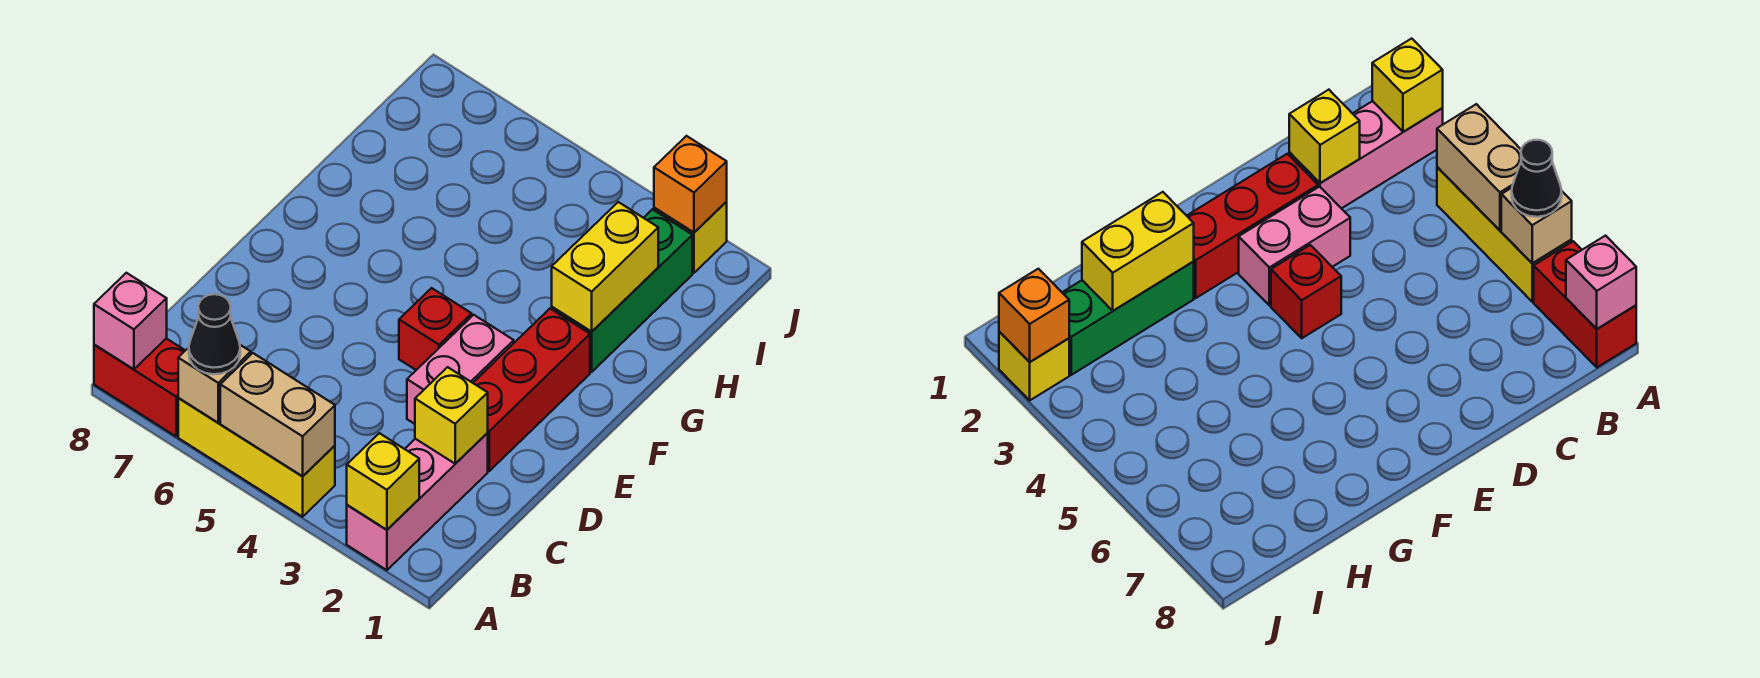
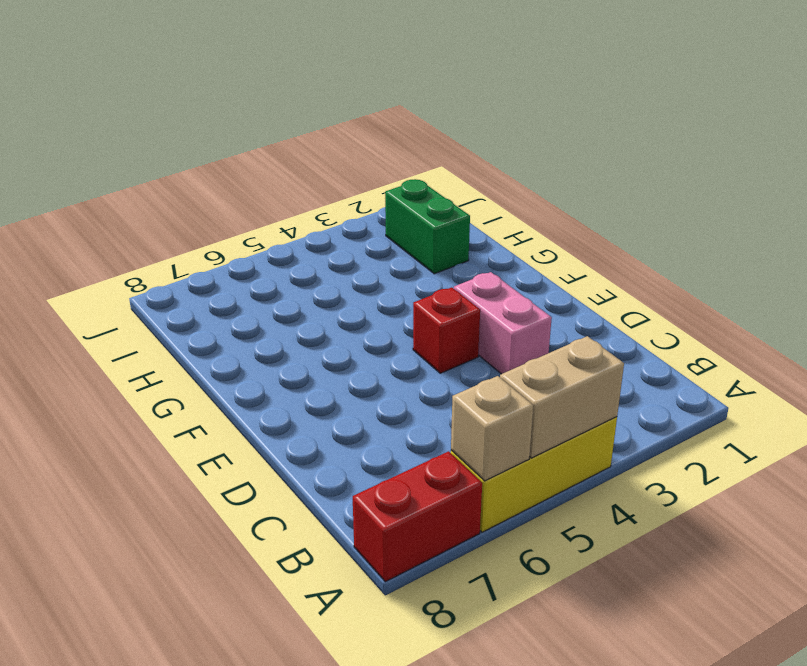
green 1x2 brick [385,179,470,274] -> green 1x3 brick [552,209,692,372]
none -> pink 1x3 brick [347,433,488,570]
none -> red 1x3 brick [473,309,590,471]
none -> yellow 1x1 brick [654,202,727,273]

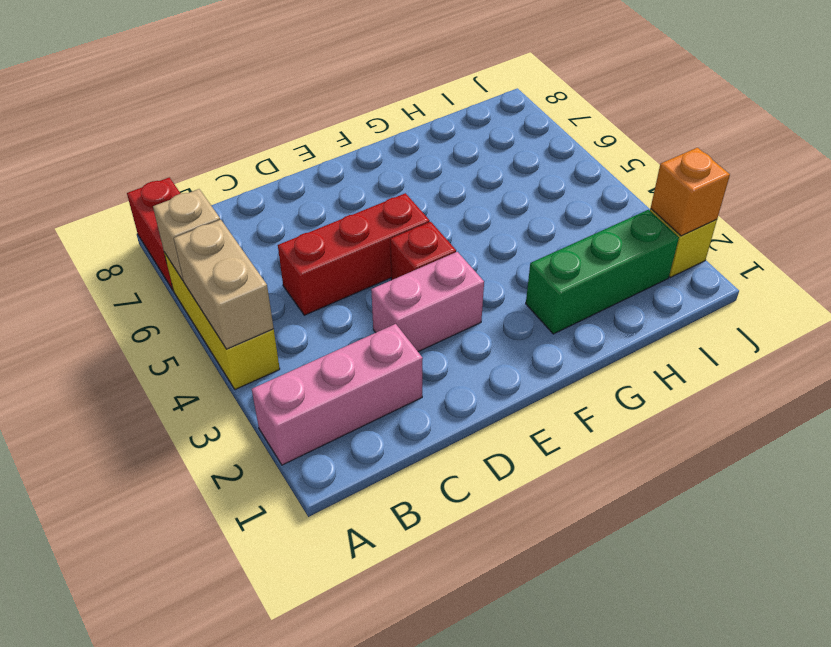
red 1x3 brick [278,193,430,315] -> red 1x3 brick moved to [473,309,590,471]
none -> yellow 1x1 brick [347,433,419,530]
none -> pink 1x1 brick [94,273,167,369]
none -> yellow 1x1 brick [415,367,488,464]

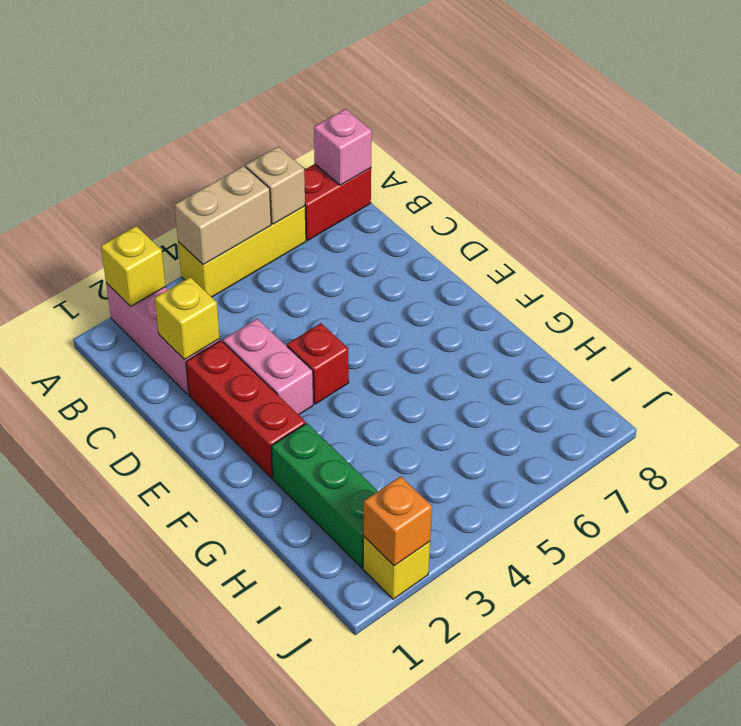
none -> yellow 1x2 brick [552,202,658,331]
none -> black 1x1 cone [189,294,240,374]

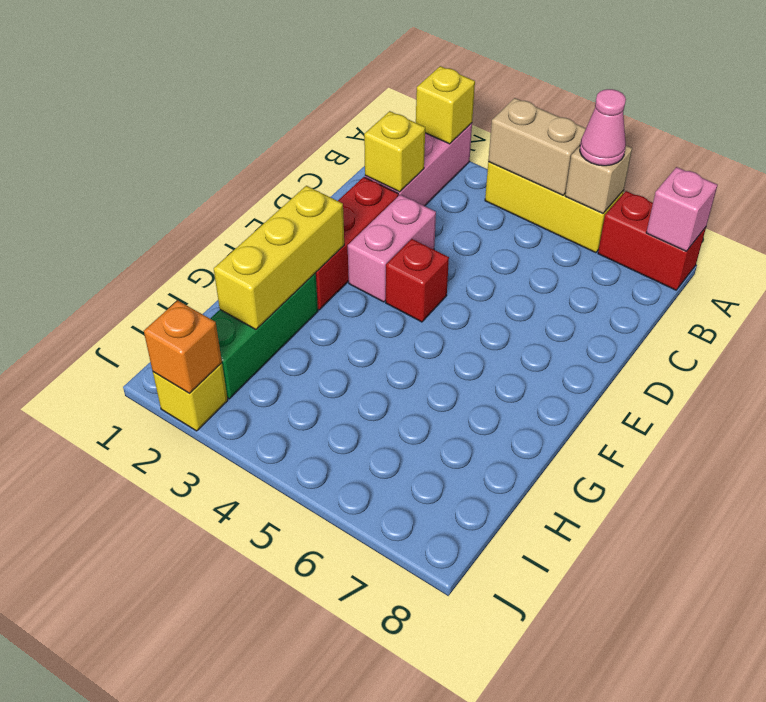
pink 1x1 cone [580,89,626,166] -> black 1x1 cone [189,294,240,374]
yellow 1x3 brick [214,186,344,329] -> yellow 1x2 brick [552,202,658,331]

